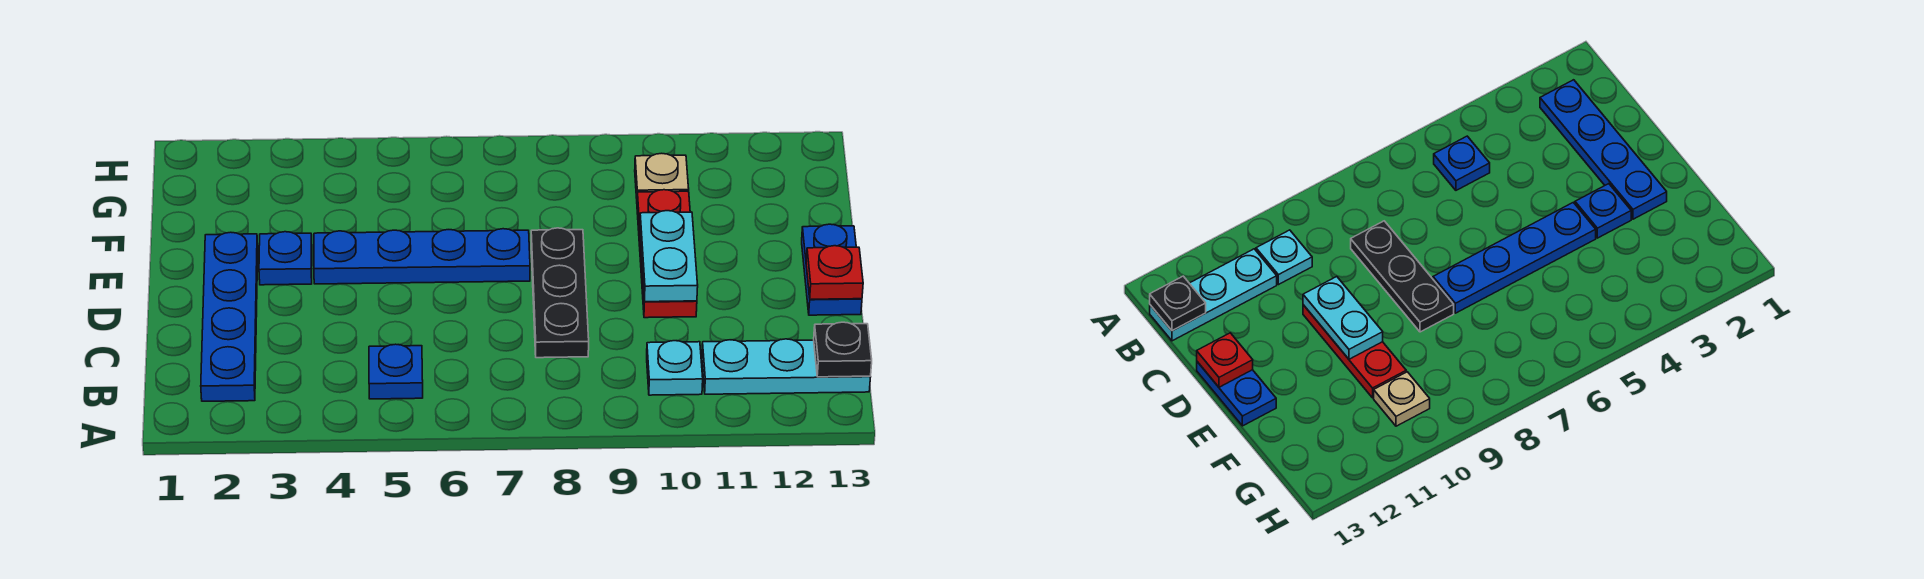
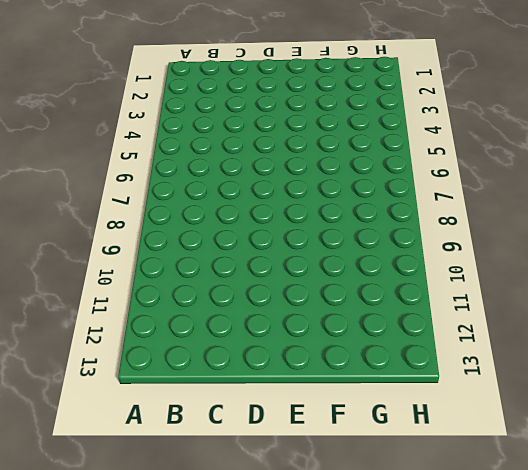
none -> blue 1x4 plate [201,232,258,401]
none -> blue 1x1 plate [369,344,423,399]
none -> cyan 1x1 plate [647,341,703,395]

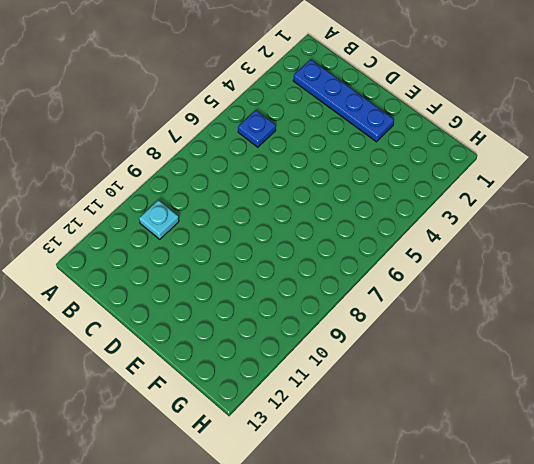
none -> cyan 1x3 plate [702,339,870,394]
none -> black 1x3 plate [531,228,589,358]
none -> red 1x3 plate [637,190,697,318]

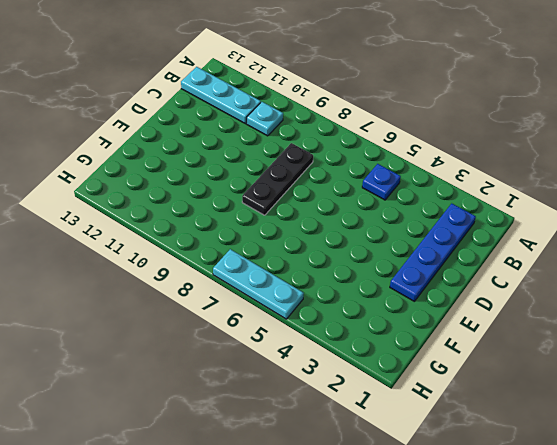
cyan 1x3 plate [213,249,304,319] -> none
none -> red 1x3 plate [637,190,697,318]
none -> blue 1x2 plate [802,224,862,315]
none -> blue 1x1 plate [259,232,312,285]

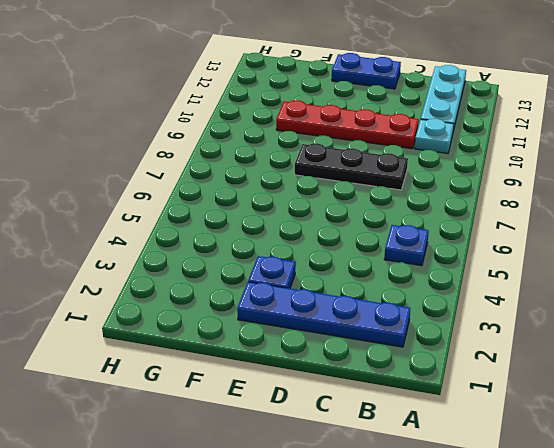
red 1x4 plate [276,101,419,149] -> red 1x3 plate [637,190,697,318]
none -> blue 1x4 plate [314,229,530,284]
none -> tan 1x1 plate [635,153,689,198]
none -> black 1x1 plate [814,322,872,377]

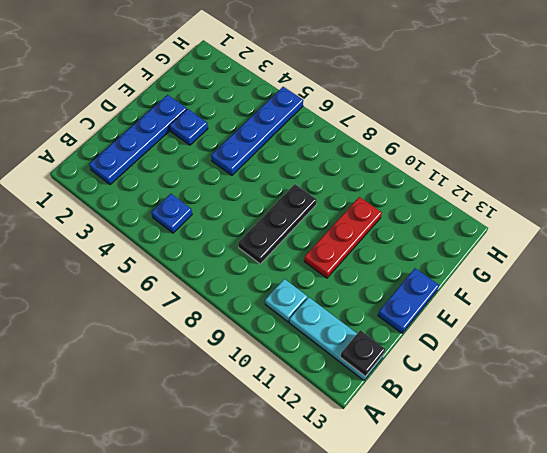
blue 1x4 plate [211,87,303,175] -> blue 1x4 plate turned to [314,229,530,284]
none -> tan 1x1 plate [635,153,689,198]
none -> cyan 1x2 plate [640,211,698,302]
none -> red 1x1 plate [806,246,863,299]

